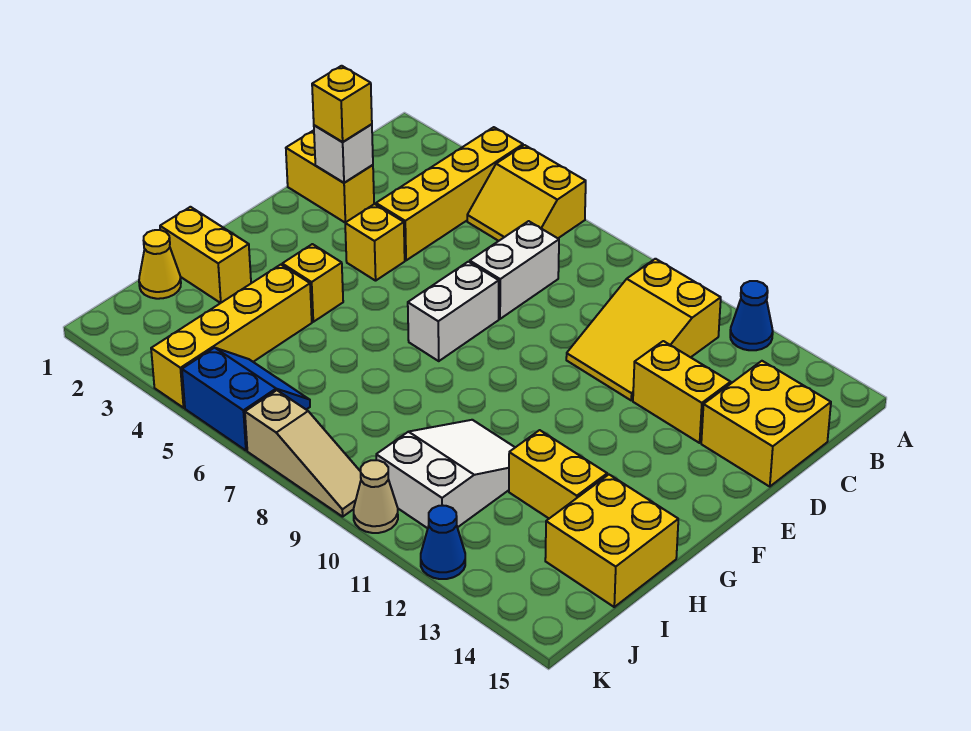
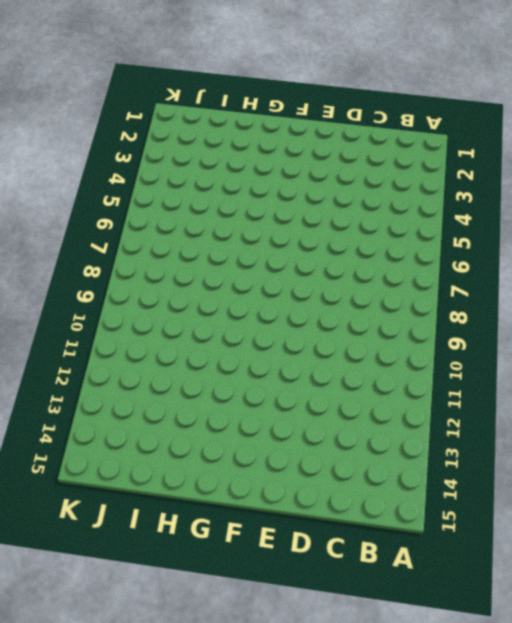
none -> yellow 1x4 brick [376,127,523,260]
none -> yellow 2x2 slope [467,145,586,241]
none -> blue 1x1 cone [730,281,773,350]

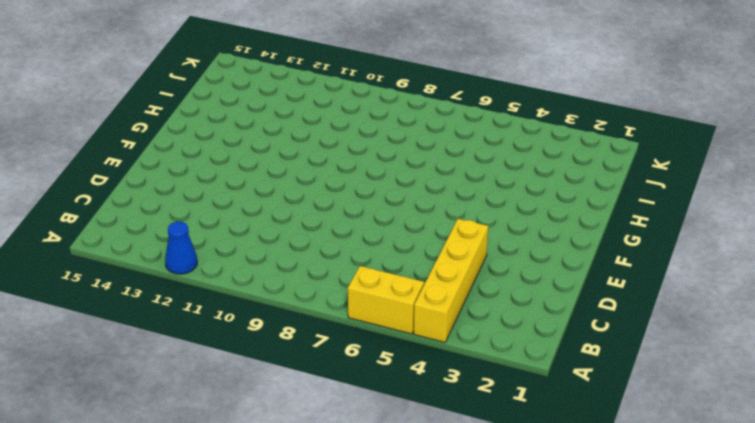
none -> yellow 2x3 slope [566,259,721,400]
none -> white 1x2 brick [470,221,559,319]
none -> yellow 2x2 brick [701,361,831,486]

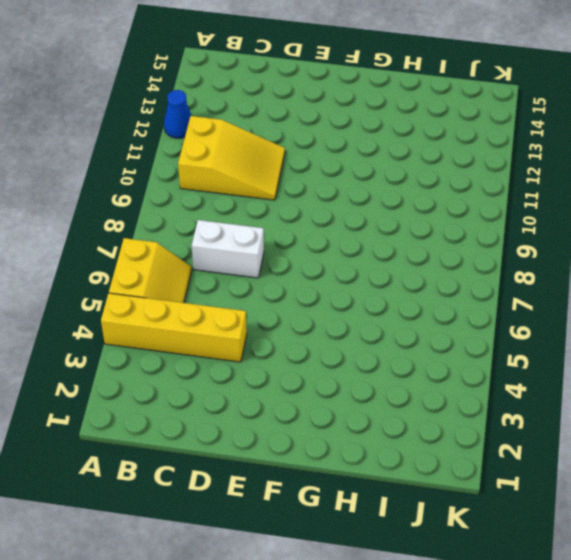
none -> yellow 2x2 brick [701,361,831,486]
none -> yellow 1x2 brick [286,130,374,223]
none -> yellow 1x2 brick [633,341,731,443]

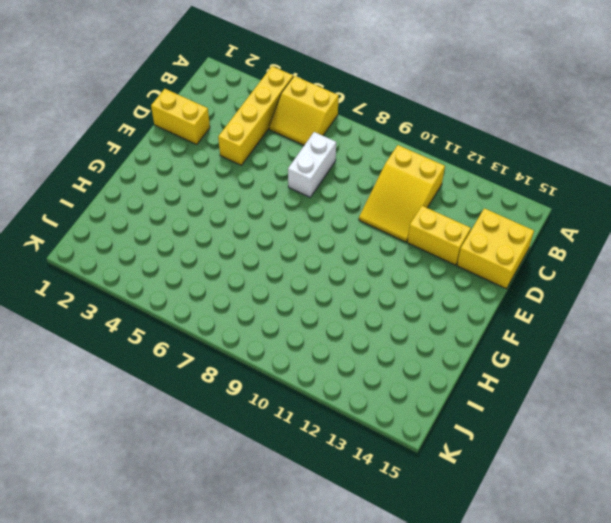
none -> blue 1x1 cone [730,281,773,350]
none -> yellow 1x1 brick [345,204,405,281]
none -> white 1x2 brick [408,262,499,361]

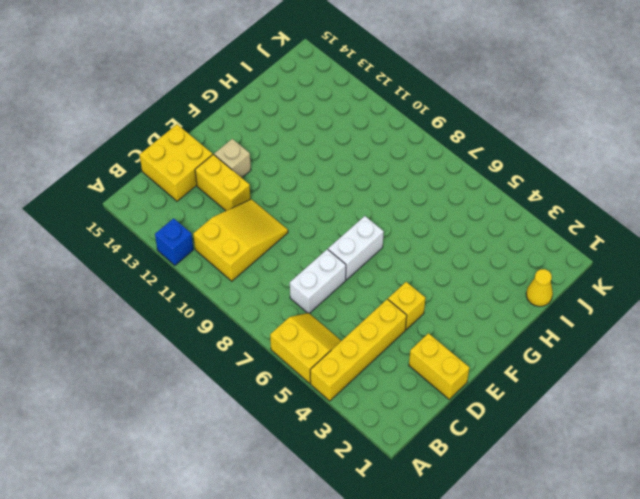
blue 1x1 brick [155,218,193,265] -> blue 1x1 cone [730,281,773,350]
tan 1x1 brick [214,139,251,178] -> none
none -> yellow 1x1 brick [282,244,343,322]
none -> yellow 1x2 brick [160,207,251,303]
none -> yellow 1x4 brick [151,265,312,408]

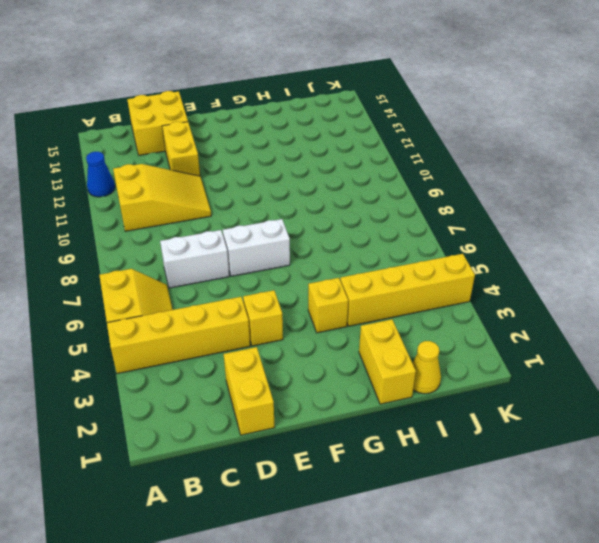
none -> white 2x3 slope [376,420,515,528]
none -> yellow 1x2 brick [509,430,607,518]
none -> yellow 2x2 brick [545,475,678,607]

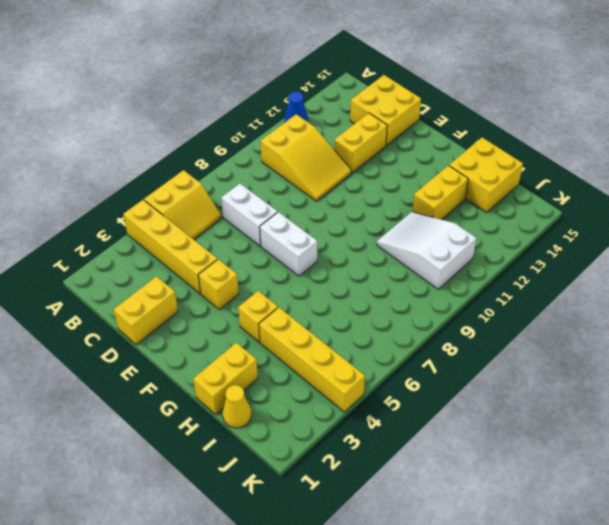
none -> blue 2x2 slope [182,348,310,450]
none -> tan 1x3 slope [245,390,361,517]
none -> tan 1x1 cone [354,460,398,533]

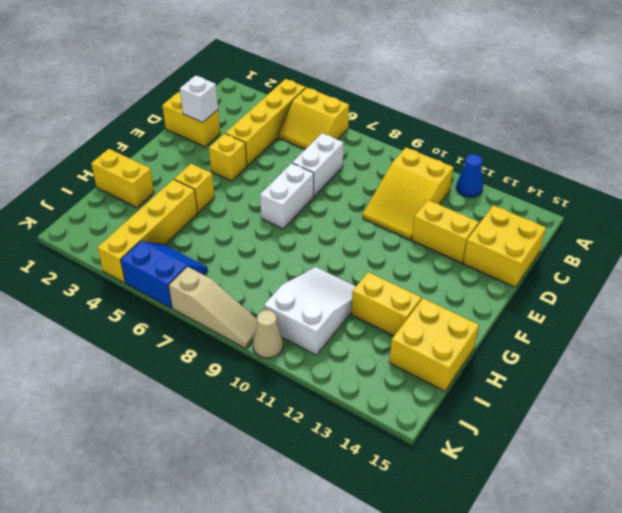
none -> yellow 1x1 cone [139,230,181,299]
none -> blue 1x1 cone [421,506,465,579]
none -> yellow 1x1 brick [312,66,372,142]

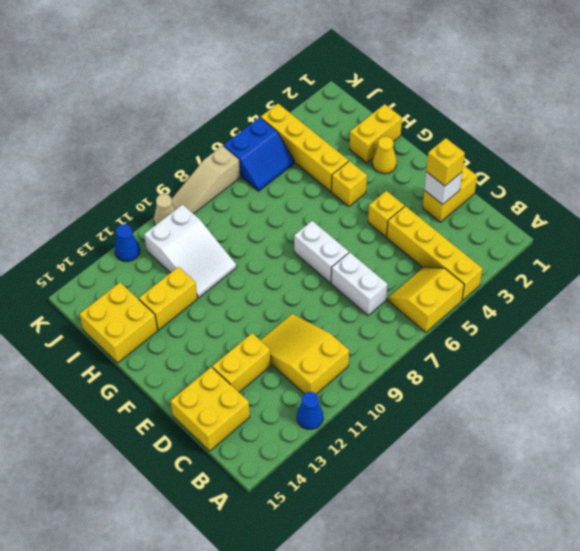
yellow 1x1 cone [373,137,397,174] -> yellow 1x1 cone moved to [139,230,181,299]

